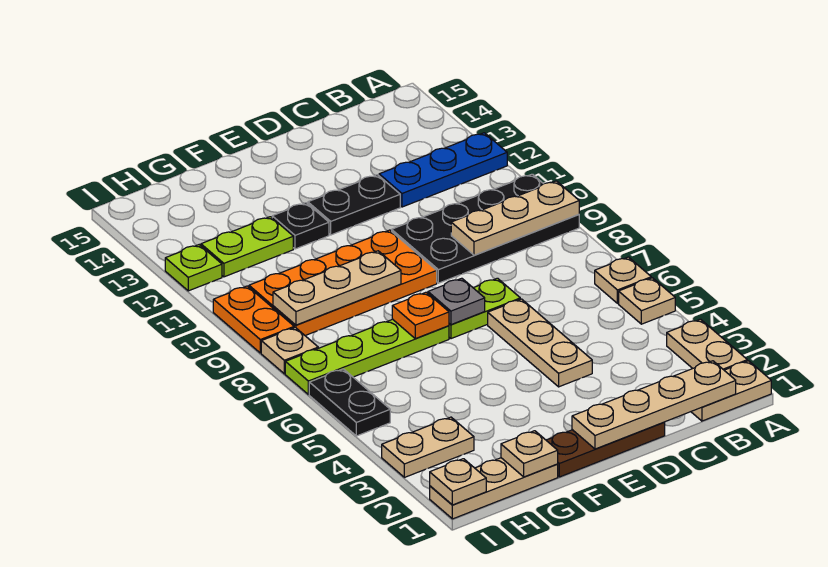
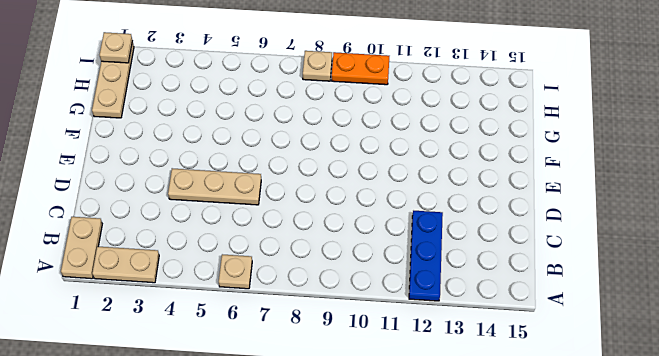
none -> tan 1x1 plate [619,278,675,324]
none -> black 2x4 plate [392,174,579,283]
none -> brown 1x3 plate [546,422,665,477]

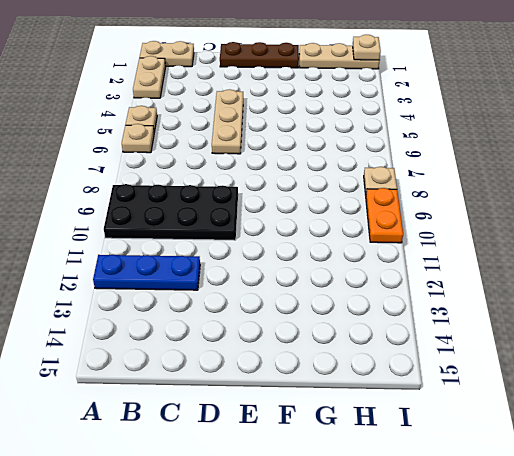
none -> lime 1x2 plate [449,278,520,339]
none -> black 1x2 plate [308,175,400,235]
none -> orange 2x4 plate [249,230,437,336]

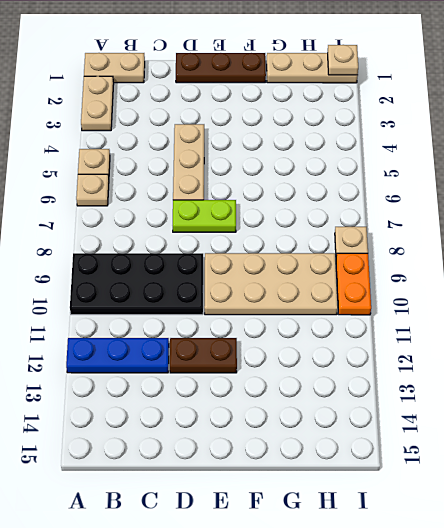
brown 1x2 plate [170,338,237,373] -> black 1x2 plate [308,175,400,235]
tan 2x4 plate [204,253,338,315] -> orange 2x4 plate [249,230,437,336]
none -> lime 1x4 plate [285,319,449,395]
none -> black 1x1 plate [272,203,329,249]
none -> lime 1x2 plate [201,217,293,277]

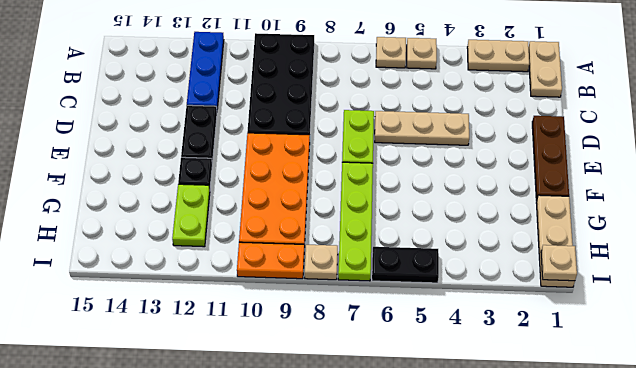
none -> tan 1x2 plate [382,417,474,477]
none -> lime 1x1 plate [165,245,222,291]
none -> tan 1x3 plate [451,181,579,255]

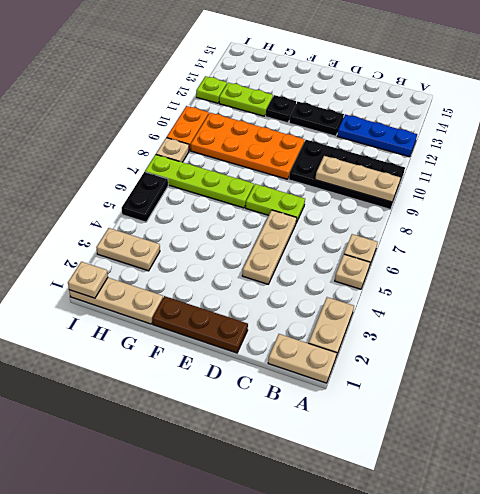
none -> tan 1x4 plate [572,361,736,449]
none -> grey 1x1 plate [428,278,485,325]
none -> orange 1x1 plate [392,292,449,339]

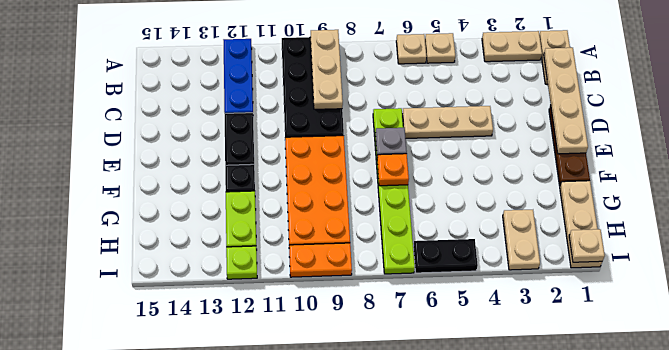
none -> tan 1x1 plate [261,327,318,374]
none -> tan 1x3 plate [273,251,401,325]
none -> tan 1x1 plate [501,431,558,477]

